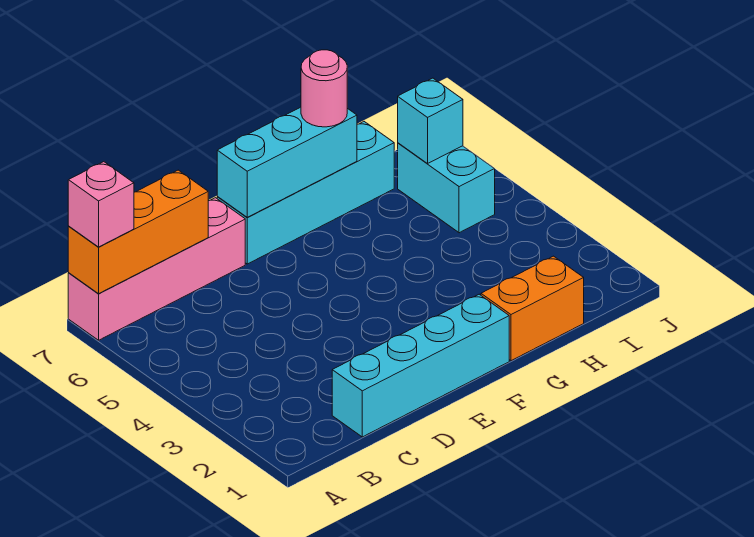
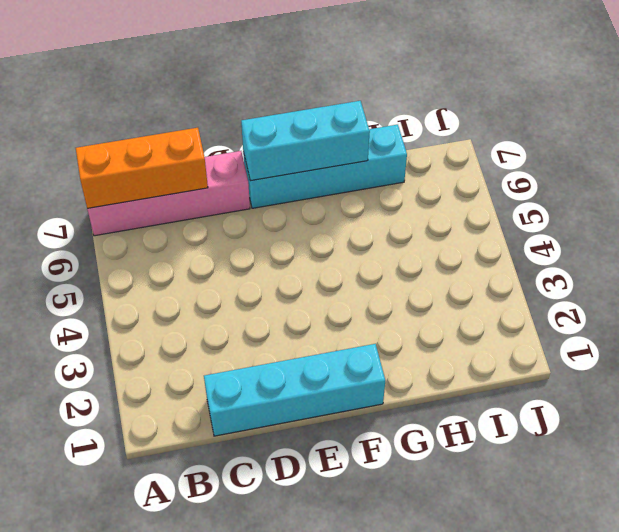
none -> orange 1x2 brick [481,256,584,361]
none -> cyan 1x2 brick [398,143,495,233]

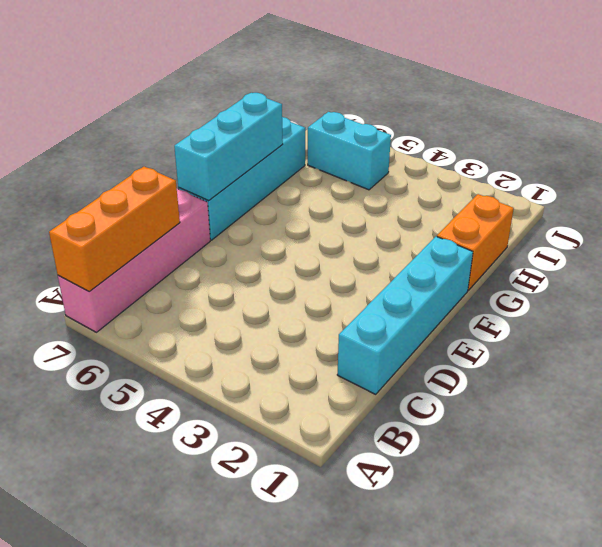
none -> cyan 1x1 brick [398,78,463,163]
none -> pink 1x1 brick [68,162,134,247]

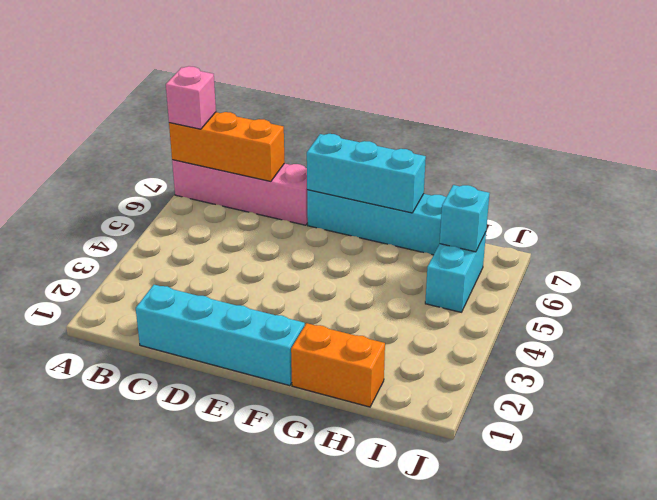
none -> pink 1x1 round brick [301,50,347,127]

